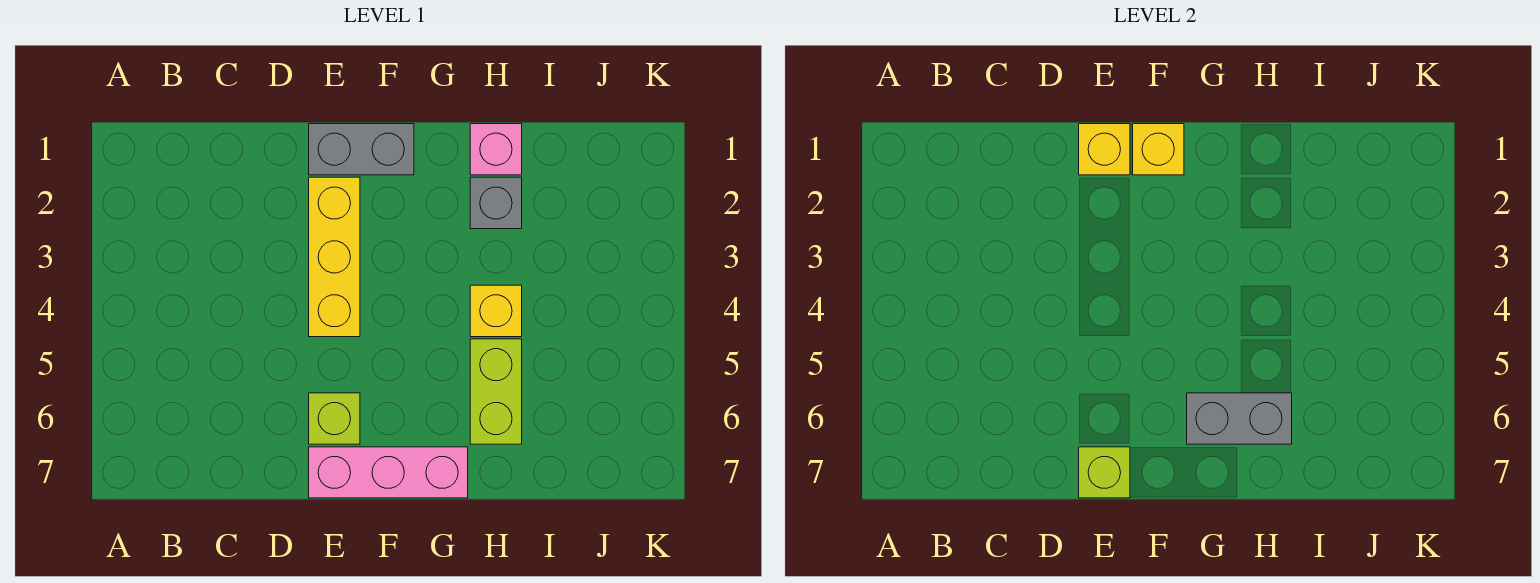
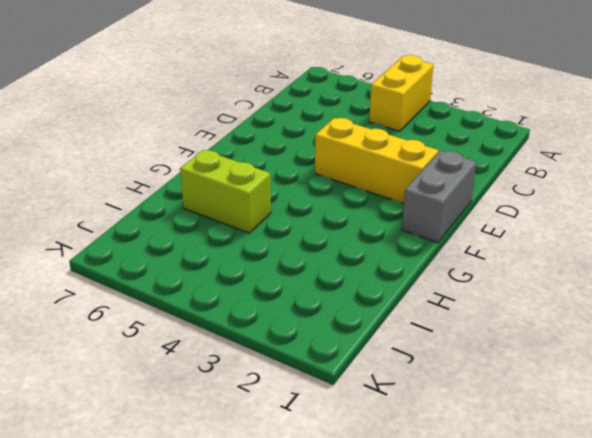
yellow 1x2 brick [369,55,433,131] -> none
none -> lime 1x1 brick [309,393,360,444]
none -> pink 1x3 brick [309,447,468,498]
none -> pink 1x1 brick [470,124,522,175]

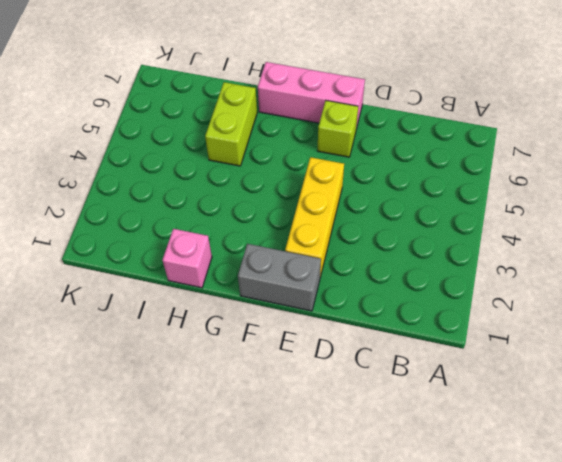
none -> grey 1x1 brick [470,177,522,229]
none -> yellow 1x1 brick [470,285,522,337]
none -> yellow 1x1 brick [1079,124,1130,175]

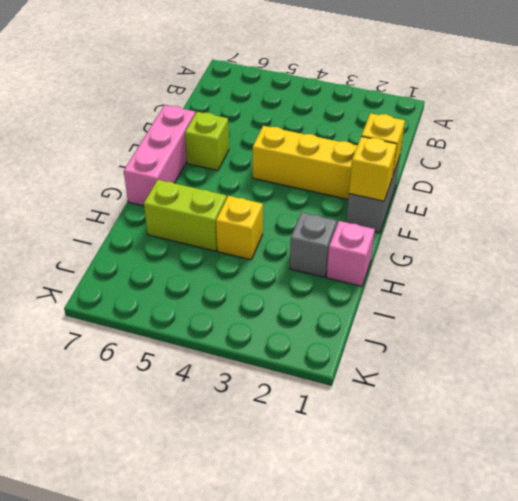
none -> lime 1x1 brick [1079,447,1130,498]
none -> grey 1x2 brick [1187,393,1292,444]

